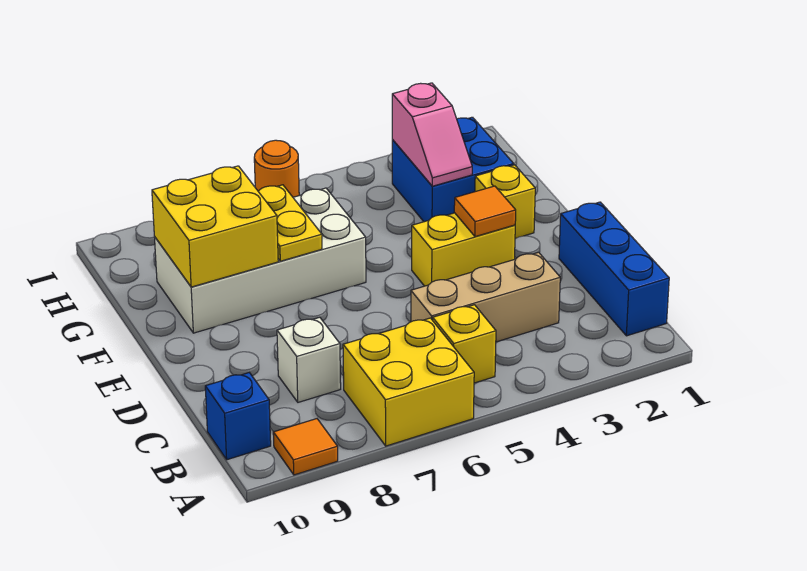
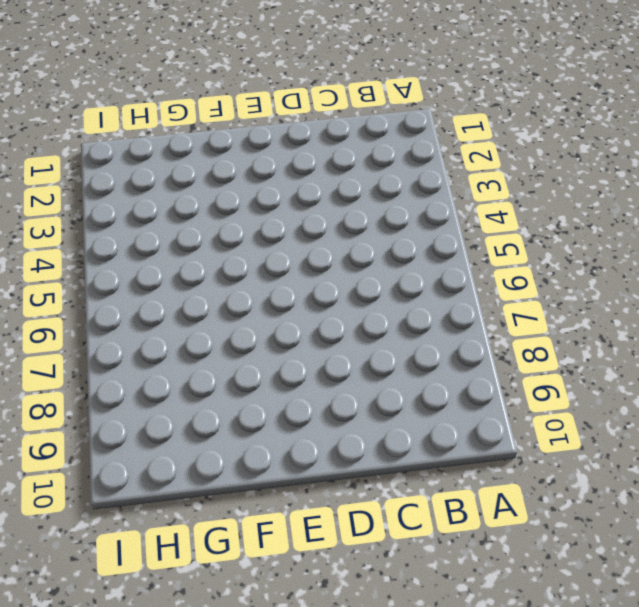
none -> yellow 2x2 brick [343,318,474,446]
none -> orange 1x1 tile [273,419,338,475]
none -> blue 1x3 brick [559,202,669,336]

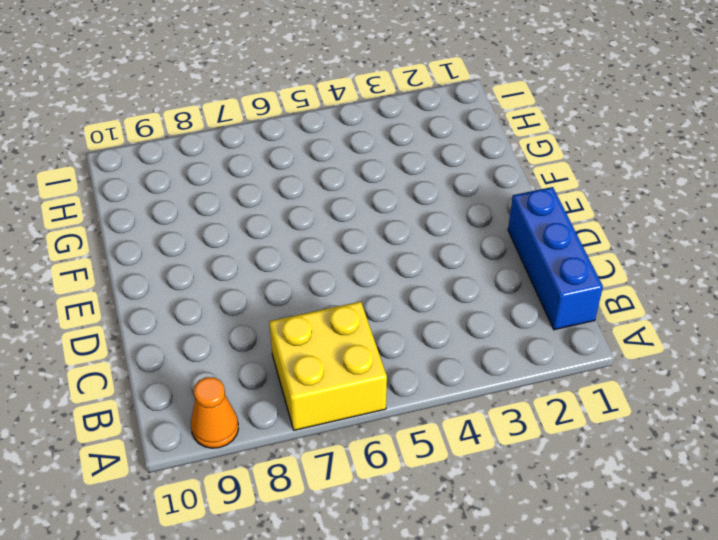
orange 1x1 cone [191,377,238,448] -> orange 1x1 tile [273,419,338,475]
none -> yellow 1x1 brick [433,305,496,383]
none -> blue 1x1 brick [205,373,271,460]
none -> tan 1x3 brick [411,252,560,342]

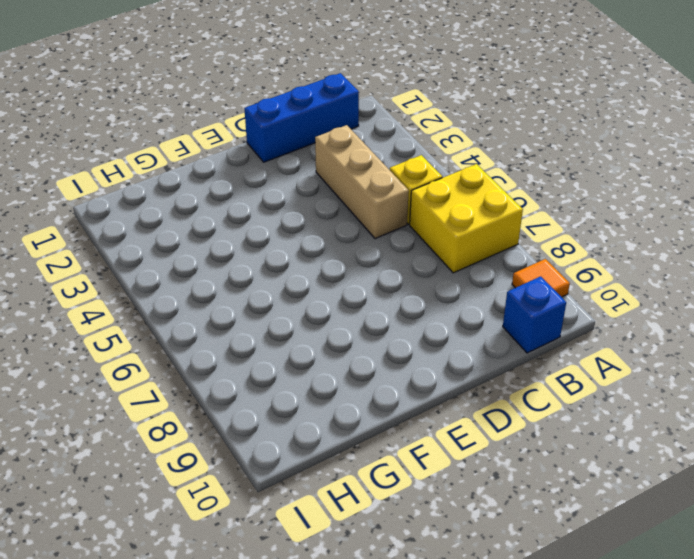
none -> white 1x1 brick [277,317,341,402]
none -> yellow 1x2 brick [412,213,515,286]
none -> yellow 1x1 brick [475,165,535,238]

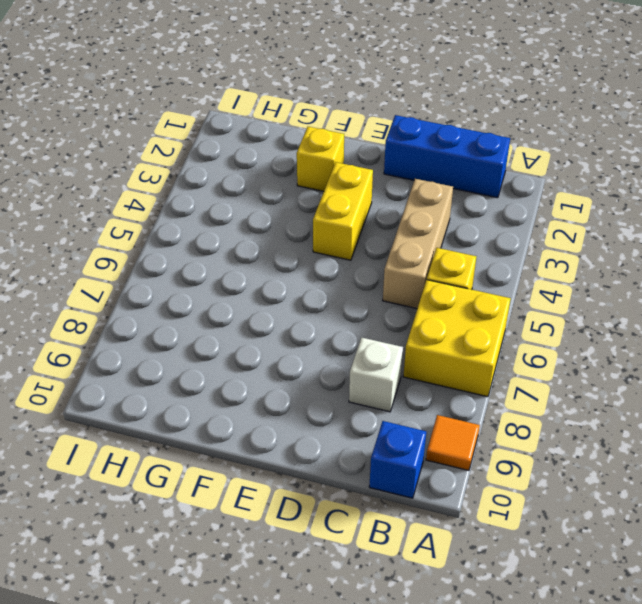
none -> white 2x4 brick [155,188,366,333]
none -> blue 2x2 brick [392,117,514,222]
none -> orange 1x1 round brick [254,140,299,197]

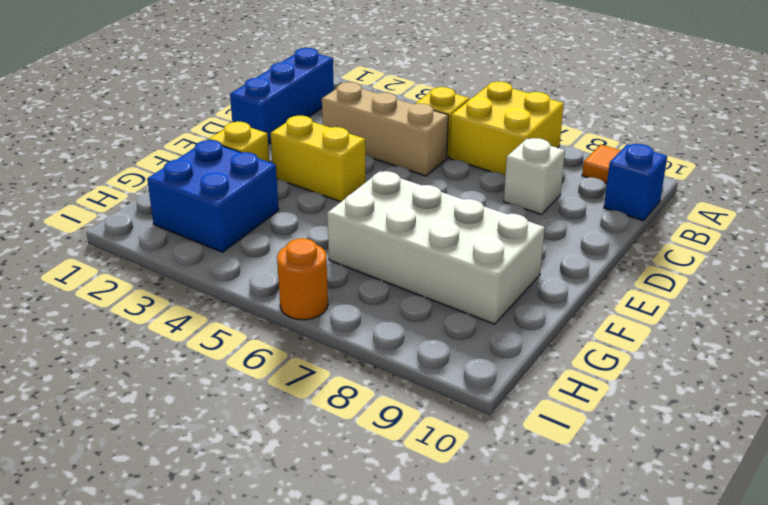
none -> orange 1x1 tile [454,186,516,237]
none -> yellow 1x2 plate [258,185,322,261]
none -> yellow 2x2 brick [152,166,278,287]

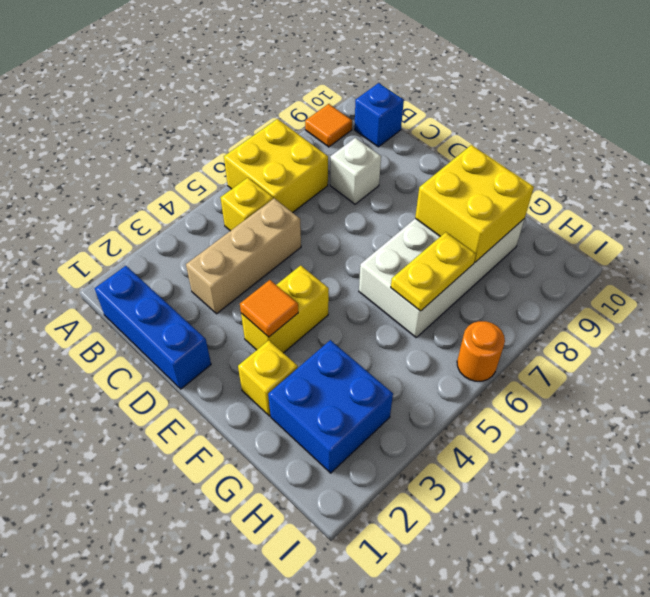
yellow 1x2 plate [391,232,476,311] -> yellow 1x2 plate turned to [258,185,322,261]
none -> pink 1x2 slope [392,83,472,186]

